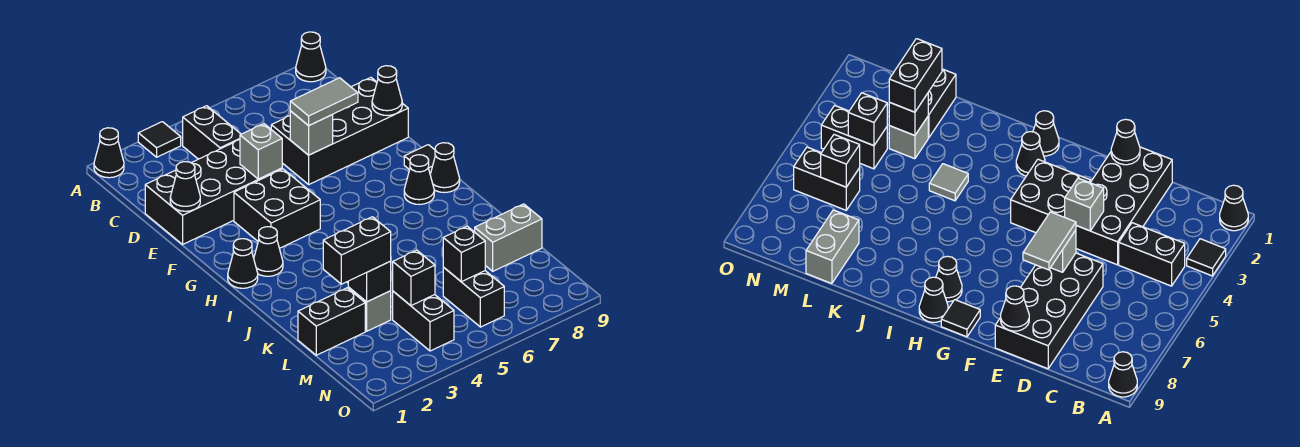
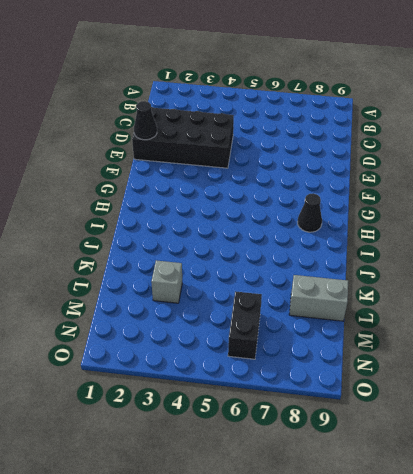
none -> black 1x1 cone [94,128,124,178]
none -> black 1x1 tile [138,122,181,157]
none -> black 1x1 cone [296,32,326,82]

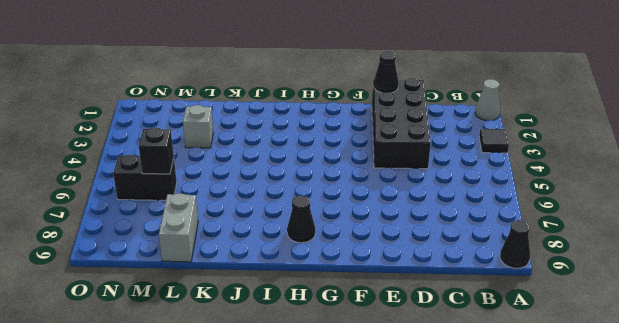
grey 1x1 cone [475,79,500,120] -> black 1x1 cone [94,128,124,178]
none -> black 1x2 brick [183,106,241,159]
none -> black 2x4 brick [271,78,408,184]
none -> black 2x2 brick [234,169,320,248]

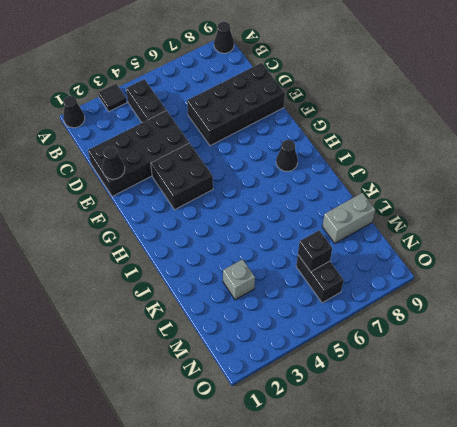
none -> black 1x1 tile [404,145,435,174]
none -> black 1x1 cone [228,239,258,288]
none -> black 1x1 cone [254,227,283,276]

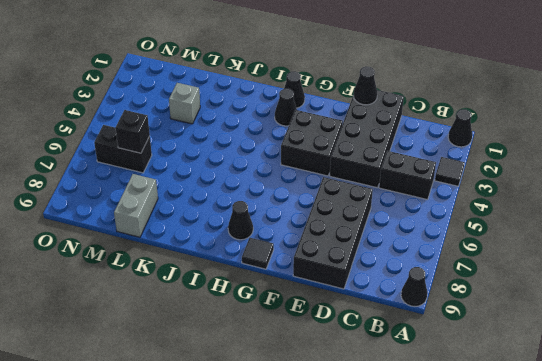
none -> black 1x1 cone [430,143,460,193]
none -> grey 1x1 tile [929,164,968,201]
none -> black 1x2 brick [298,288,365,355]

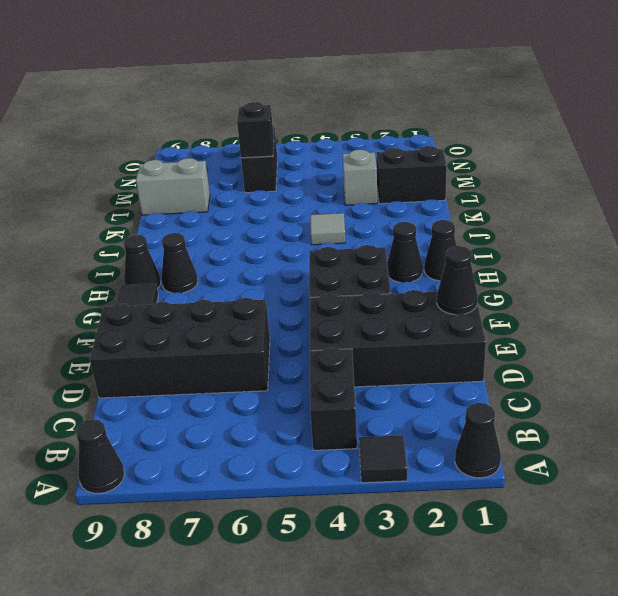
none -> black 1x2 brick [393,291,454,351]
none -> grey 1x1 brick [240,124,282,179]
none -> grey 1x1 brick [290,111,333,155]

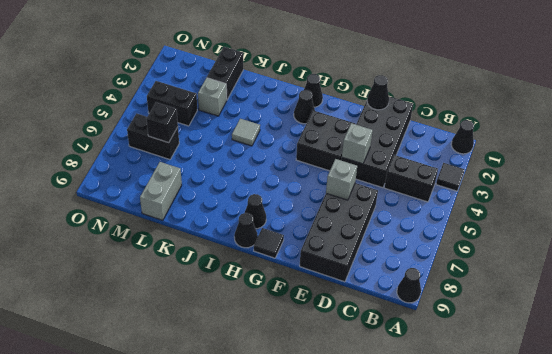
none -> black 1x1 cone [372,66,402,115]
none -> black 1x1 brick [348,262,391,302]
none -> black 1x1 brick [393,250,435,306]

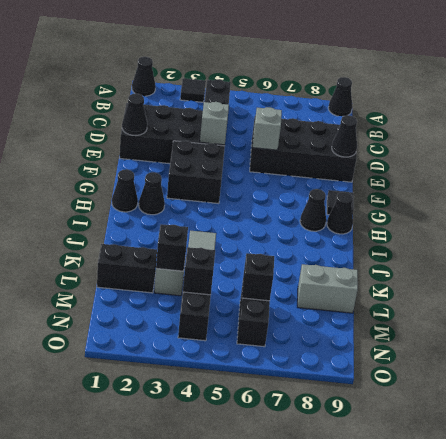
none -> grey 1x2 tile [290,78,358,126]
none -> black 1x2 brick [323,217,391,284]

